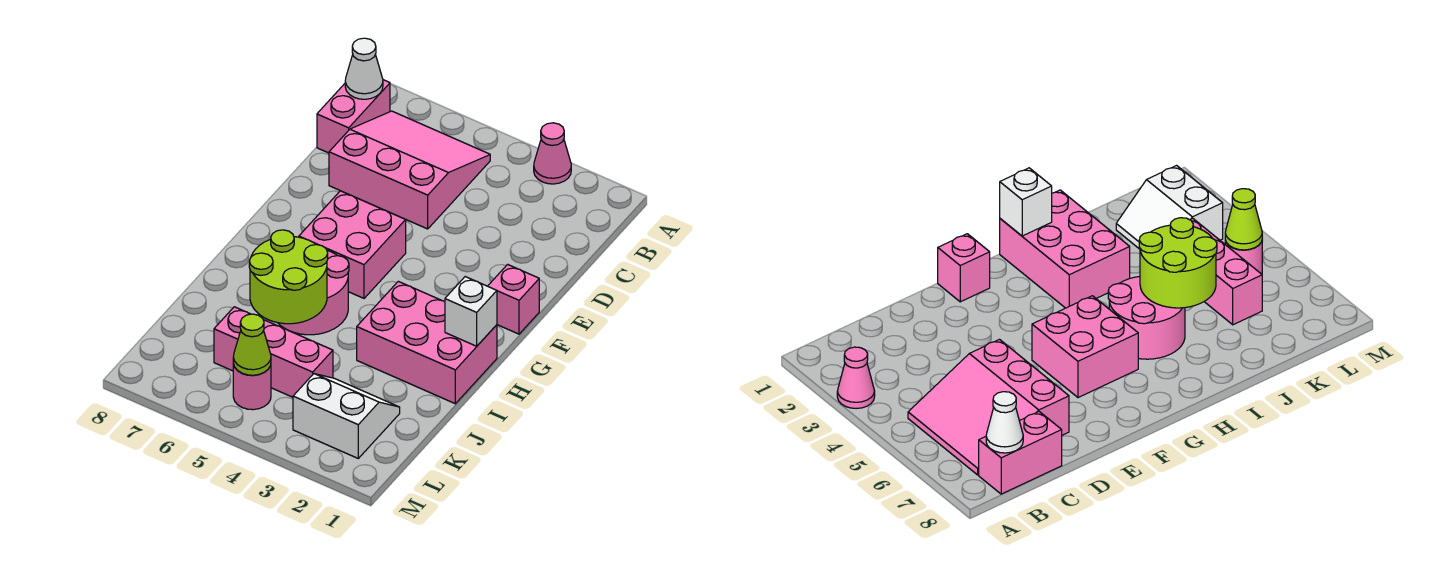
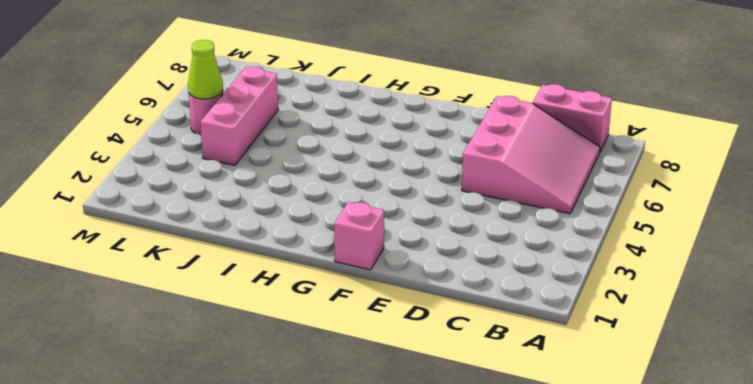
none -> pink 1x1 cone [534,123,571,184]
none -> pink 2x2 brick [299,191,406,298]
none -> pink 2x3 brick [357,281,497,404]

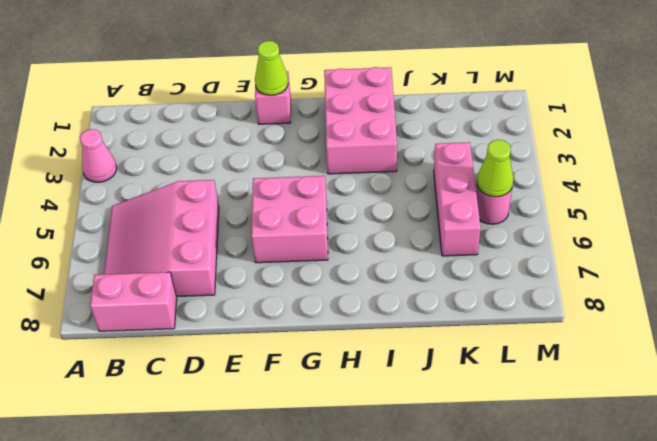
lime 1x1 cone [255,41,288,95] -> none
none -> pink 2x2 round brick [278,250,349,335]
none -> white 2x2 slope [293,374,400,458]
none -> white 1x1 cone [345,38,383,99]

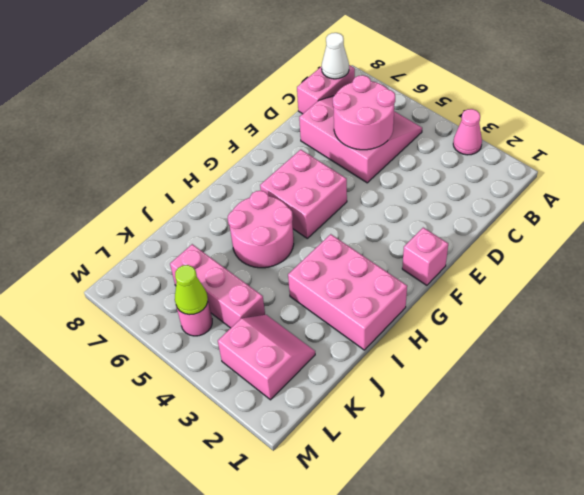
pink 2x2 round brick [333,75,395,150] -> none
pink 2x2 slope [218,315,315,400] -> white 2x2 slope [293,374,400,458]
none -> white 1x1 brick [445,277,497,346]
none -> lime 2x2 round brick [249,230,328,324]

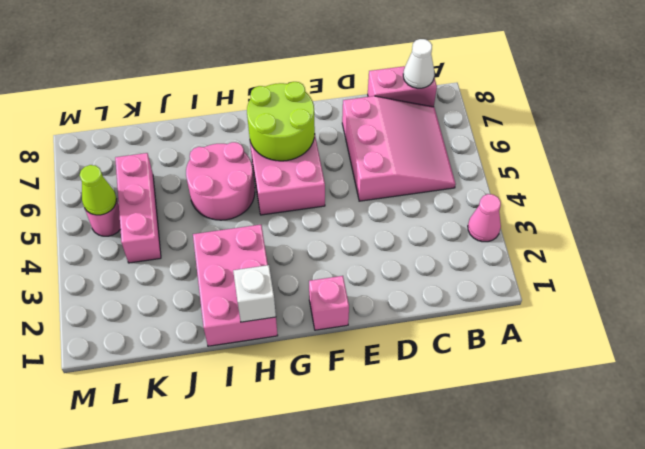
lime 2x2 round brick [247,82,315,161] -> lime 2x2 round brick moved to [249,230,328,324]
none -> white 2x2 slope [293,374,400,458]

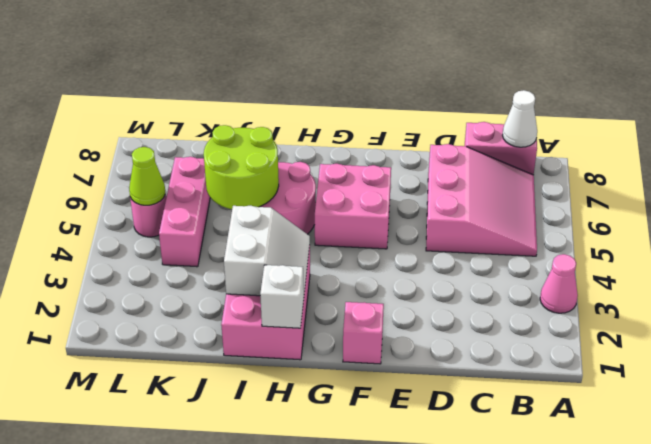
white 2x2 slope [224,206,310,296] -> white 2x2 slope moved to [293,374,400,458]

